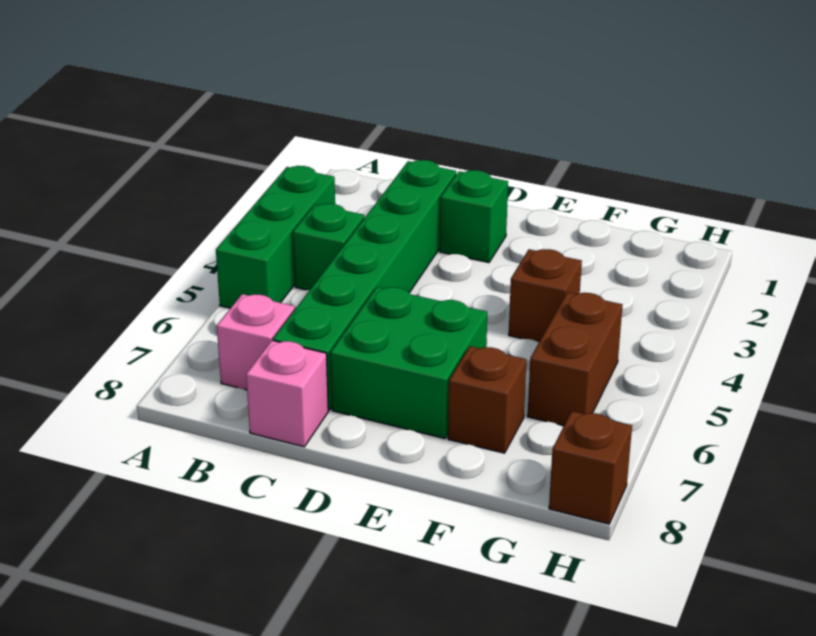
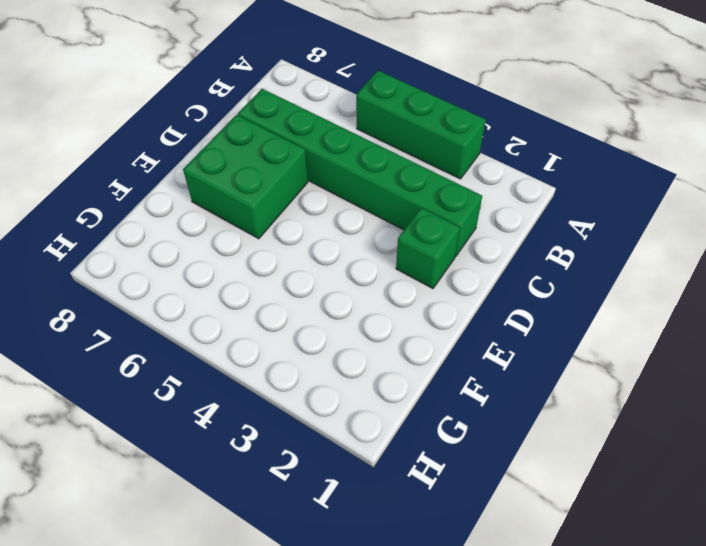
none -> green 1x1 brick [293,204,364,290]
none -> pink 1x1 brick [217,294,295,390]

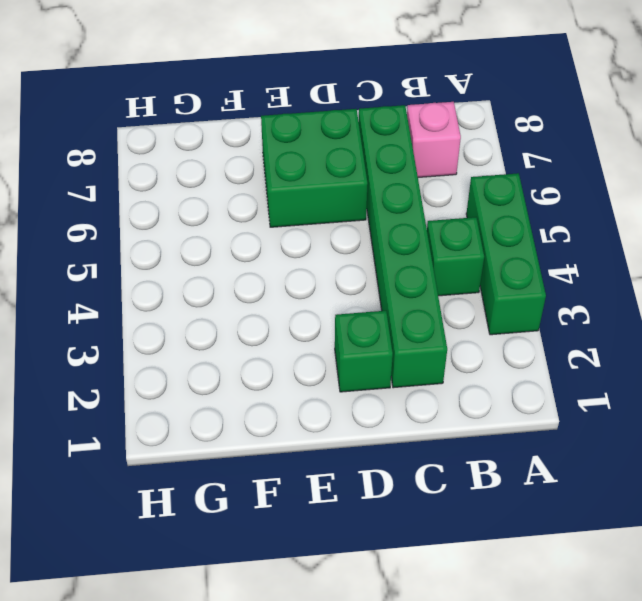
none -> pink 1x1 brick [246,340,328,447]
none -> brown 1x1 brick [509,249,582,342]

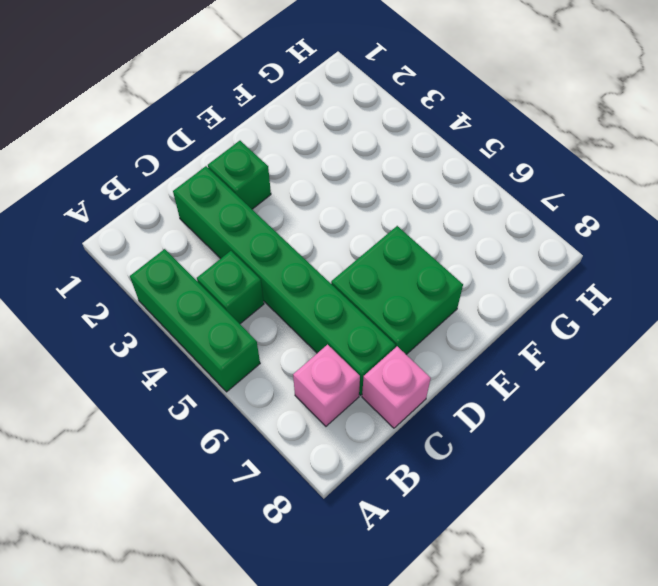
none -> brown 1x1 brick [509,249,582,342]
none -> brown 1x1 brick [448,346,526,453]

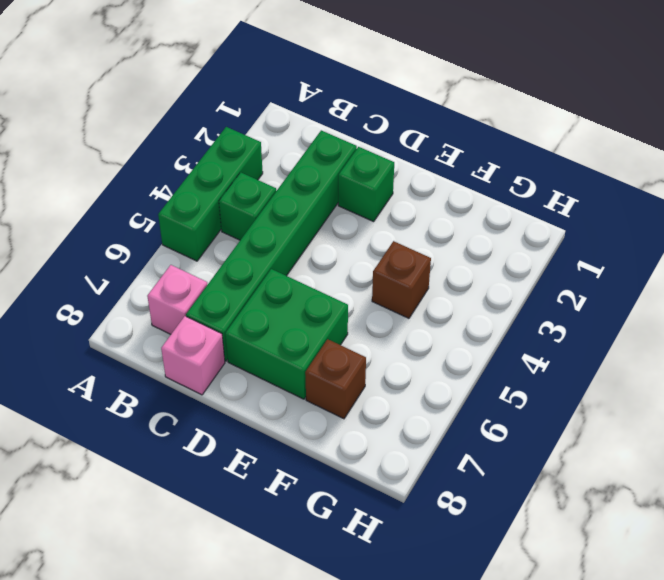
none -> brown 1x2 brick [528,292,623,426]
none -> brown 1x1 brick [549,411,632,524]

